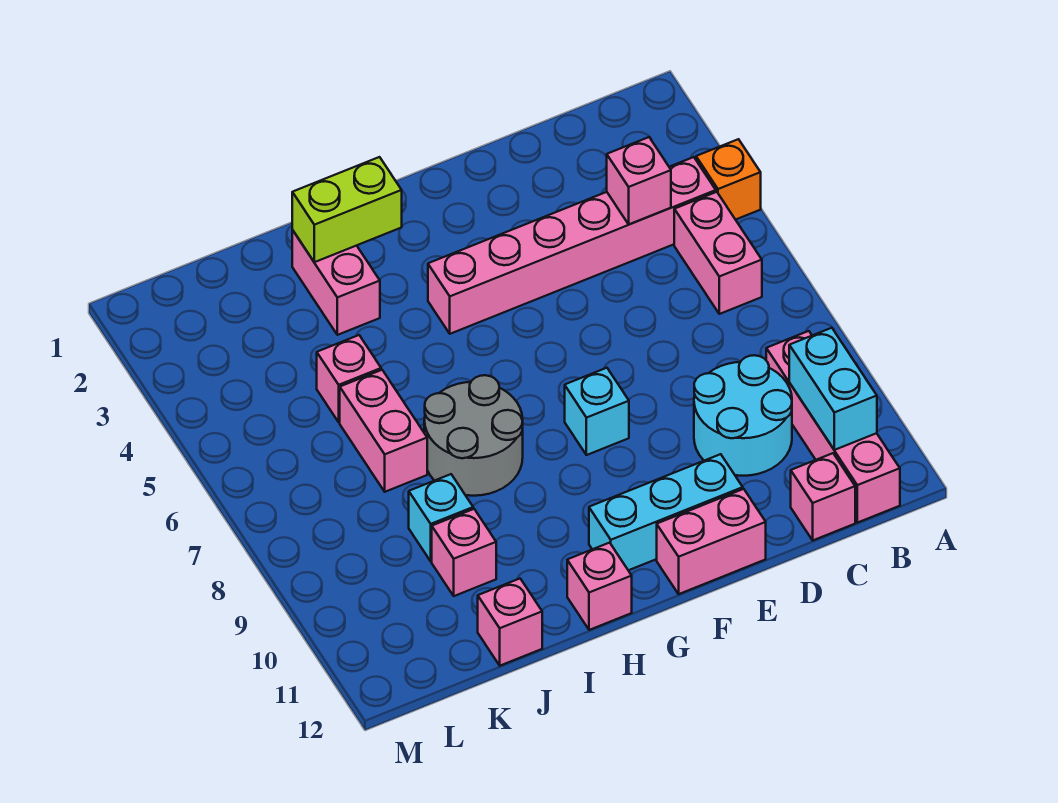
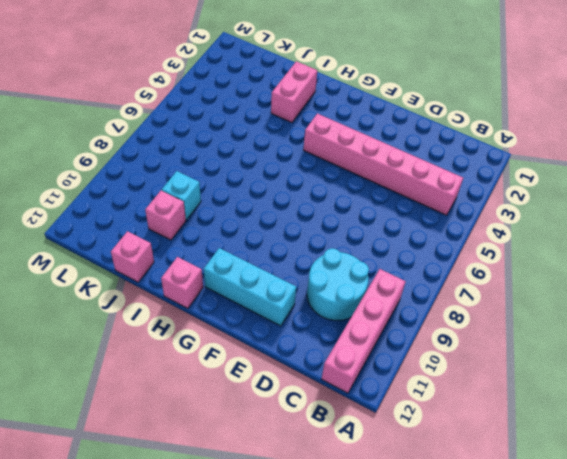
none -> orange 1x1 brick [696,139,761,220]
none -> pink 1x2 brick [674,192,762,314]
none -> pink 1x1 brick [791,453,855,540]

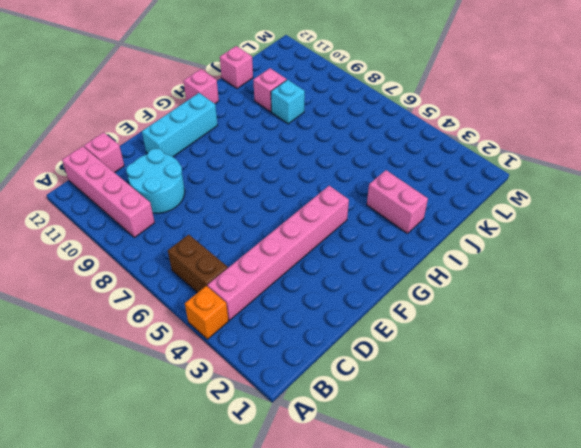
brown 1x2 brick [168,234,228,293] -> pink 1x2 brick [674,192,762,314]
none -> pink 1x2 brick [657,489,766,594]
none -> cyan 1x1 brick [565,368,629,455]
none -> grey 2x2 round brick [424,375,523,496]

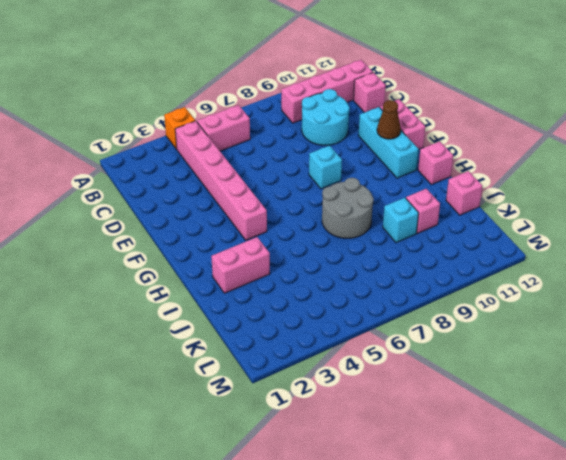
brown 1x1 cone [377,100,401,139] -> none
none -> pink 1x1 brick [317,335,381,422]
none -> pink 1x2 brick [340,370,427,492]
none -> cyan 1x2 brick [789,328,877,450]

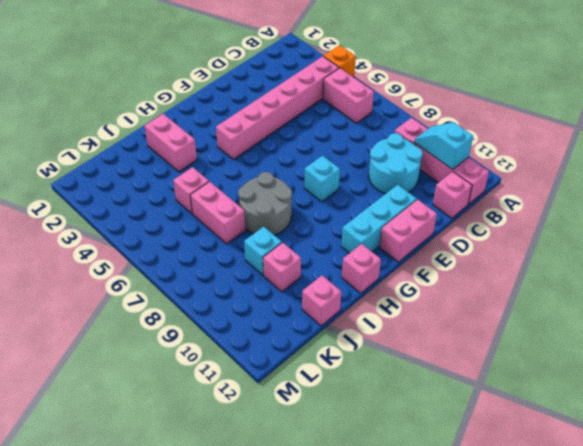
cyan 1x2 slope [414,122,473,170] -> cyan 1x2 brick [789,328,877,450]
none -> pink 1x1 brick [607,137,671,224]
none -> lime 1x2 brick [292,157,402,262]

